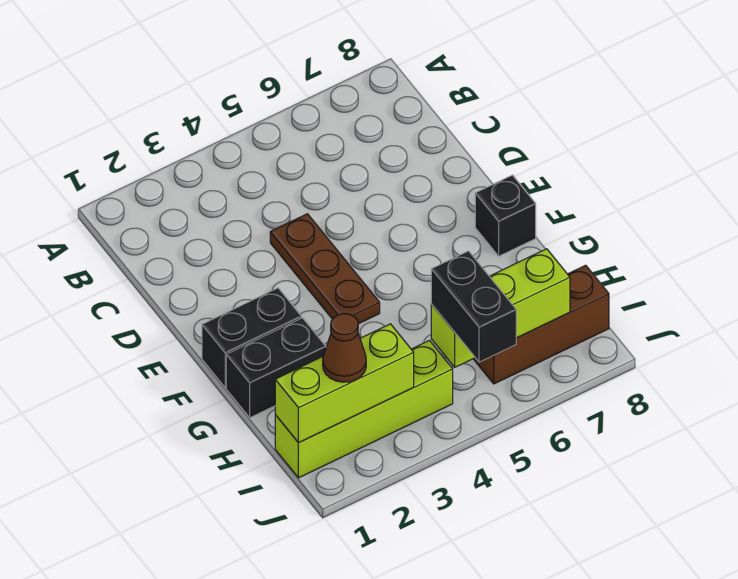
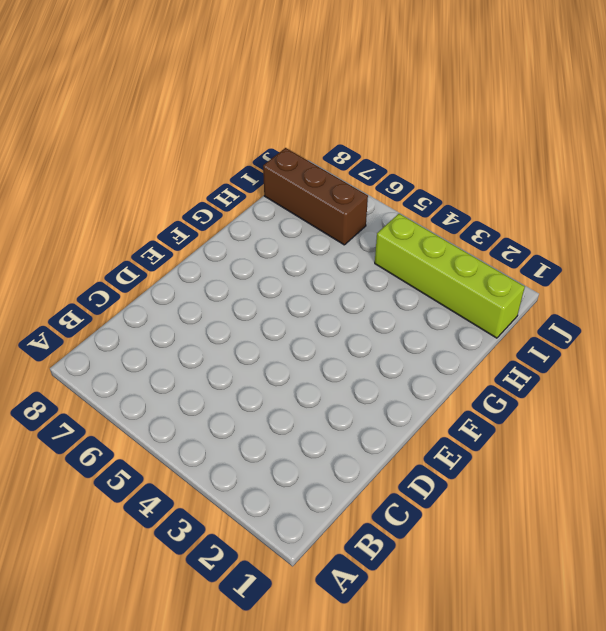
none -> brown 1x3 plate [270,214,380,324]
none -> black 1x2 brick [202,288,301,388]

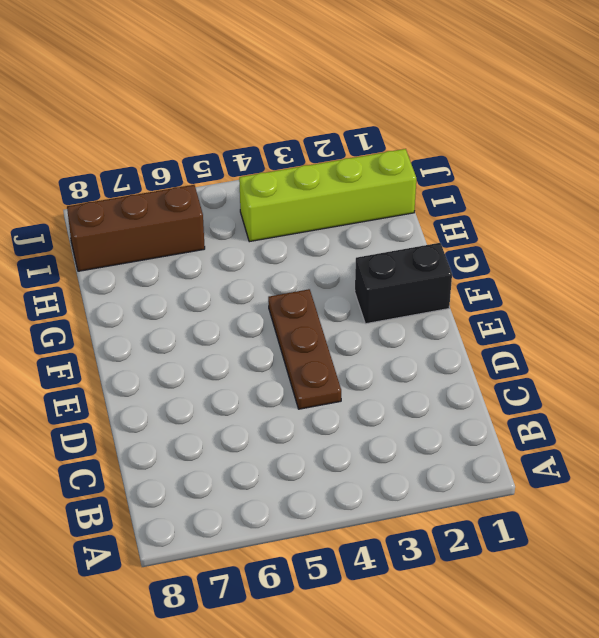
none -> black 1x1 brick [475,175,536,256]
none -> black 1x2 brick [226,318,326,418]

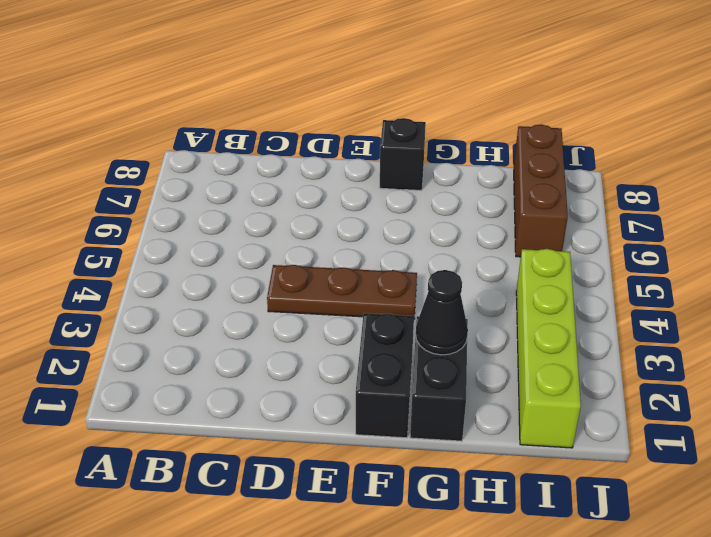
black 1x1 cone [416,270,468,355] -> none
none -> lime 1x3 brick [275,324,414,443]
none -> lime 1x3 brick [431,249,570,367]

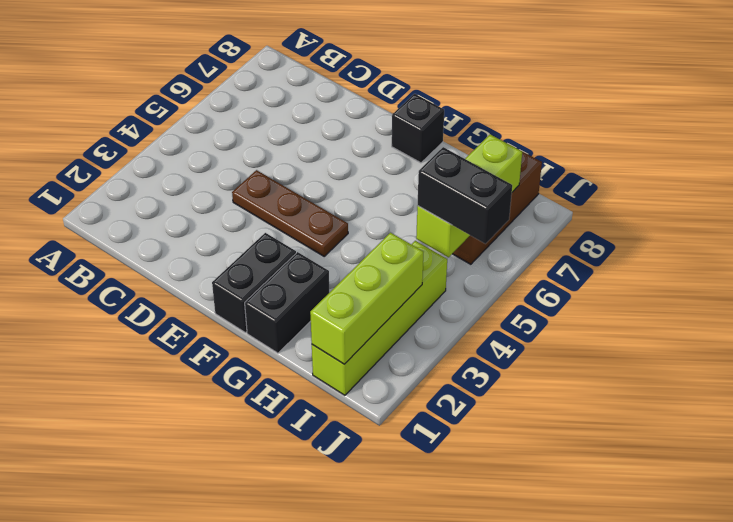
none -> brown 1x1 cone [323,314,366,382]

